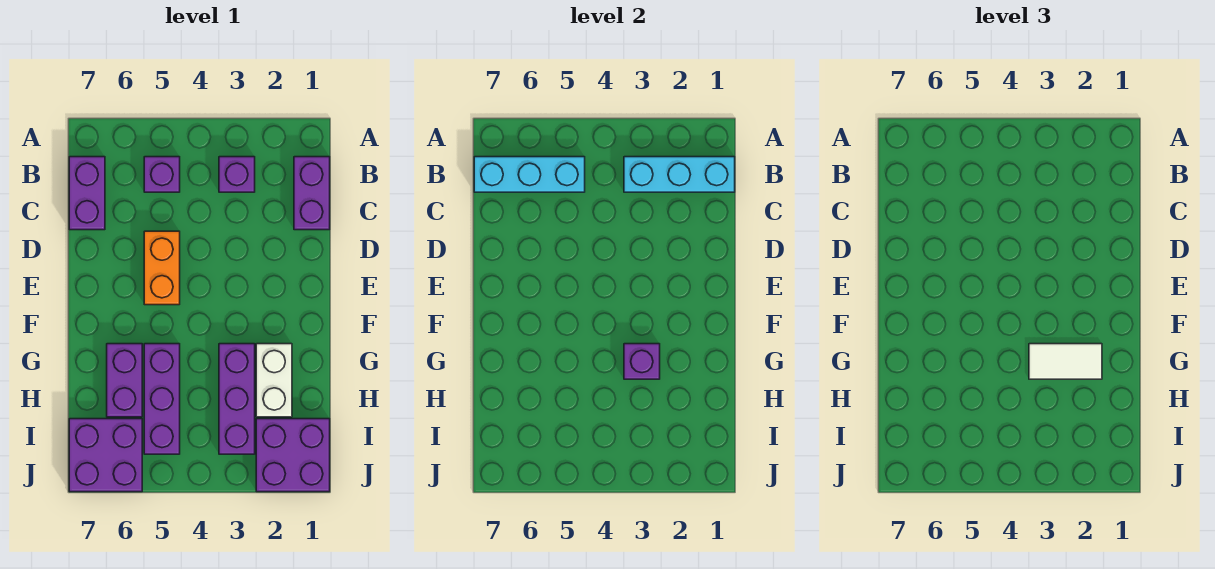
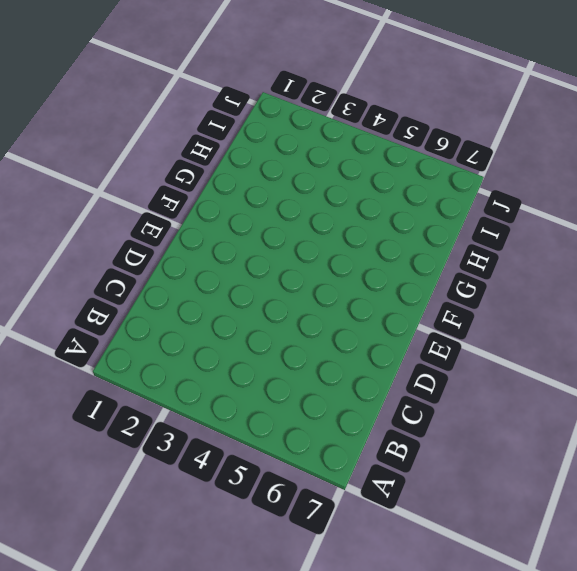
none -> purple 1x2 brick [294,157,330,230]
none -> purple 1x1 brick [219,157,255,192]
none -> purple 1x1 brick [144,157,180,192]

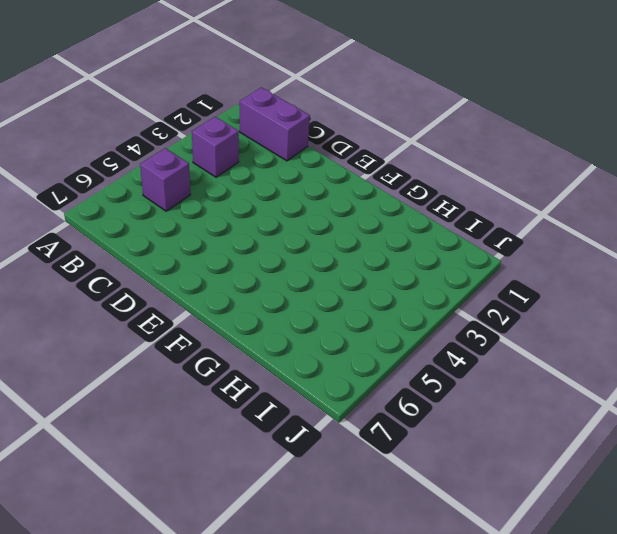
none -> purple 1x2 brick [69,157,105,230]
none -> orange 1x2 brick [144,231,180,305]
none -> white 1x2 brick [256,344,292,417]

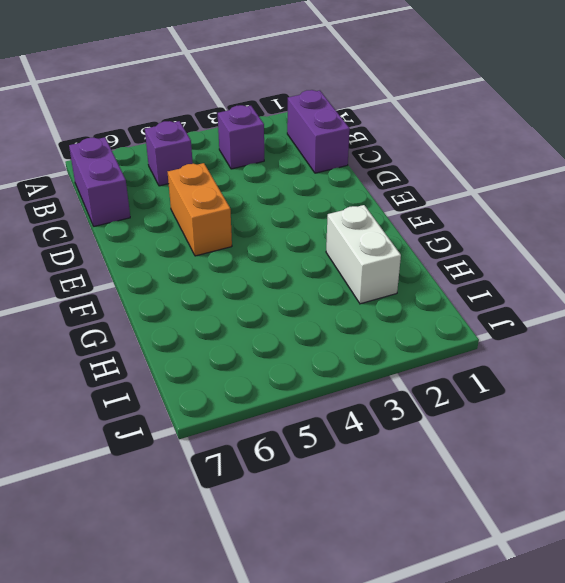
none -> purple 1x3 brick [219,344,255,454]
none -> purple 1x3 brick [144,344,180,454]
none -> purple 1x2 brick [107,344,142,417]

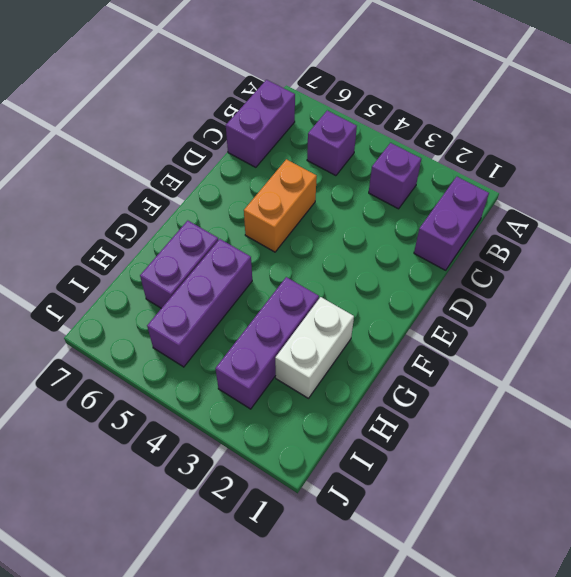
none -> purple 2x2 brick [256,419,330,492]
none -> purple 2x2 brick [69,419,142,492]
none -> cyan 1x3 brick [624,157,735,192]

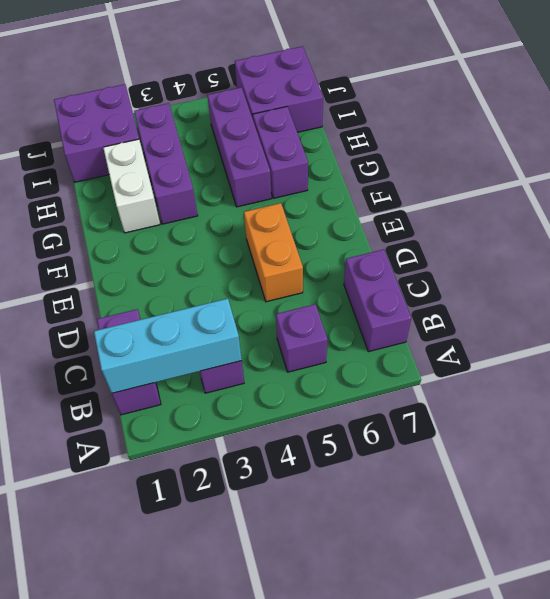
none -> cyan 1x3 brick [474,157,585,192]
none -> purple 1x1 brick [624,344,660,379]
none -> white 1x2 tile [1029,344,1102,379]

